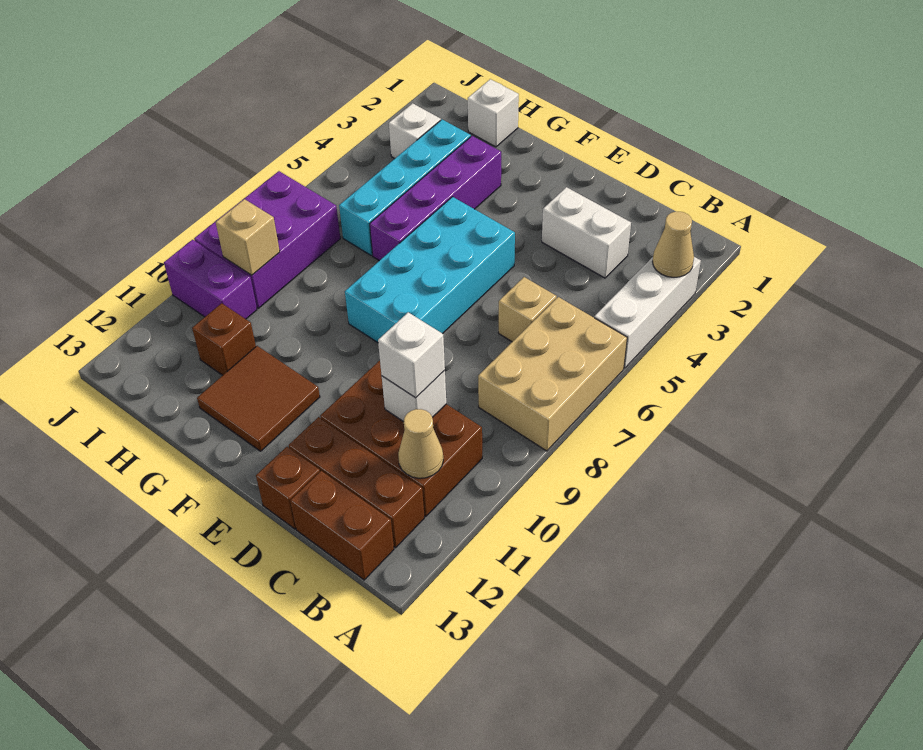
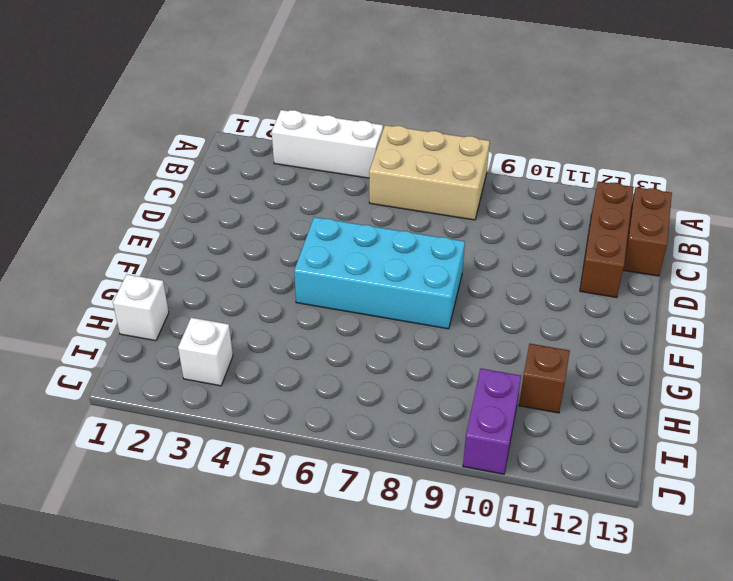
none -> brown 2x3 brick [320,361,482,517]
none -> white 1x2 brick [542,187,631,278]
none -> tan 1x1 brick [499,277,557,342]

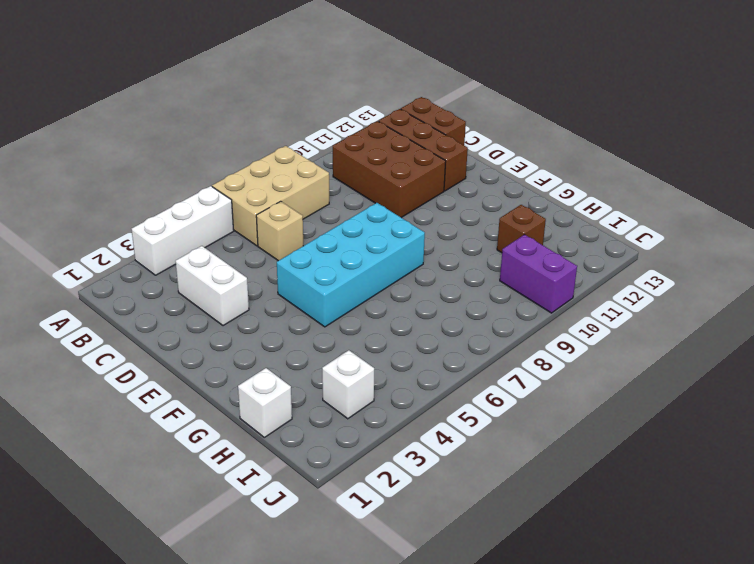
none -> brown 1x1 brick [256,447,320,529]
none -> brown 2x2 tile [197,346,320,451]
none -> purple 1x4 brick [370,136,501,261]

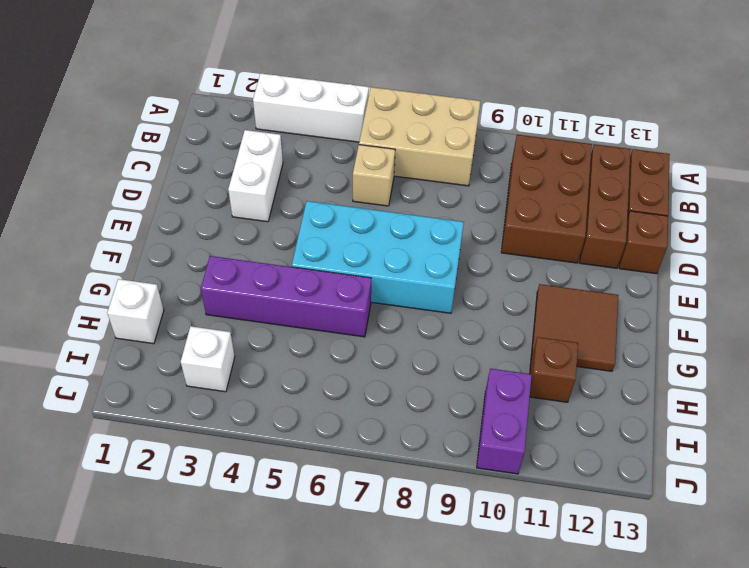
none -> cyan 1x4 brick [339,120,471,255]
none -> purple 2x3 brick [194,171,340,308]
none -> tan 1x1 cone [653,212,694,277]

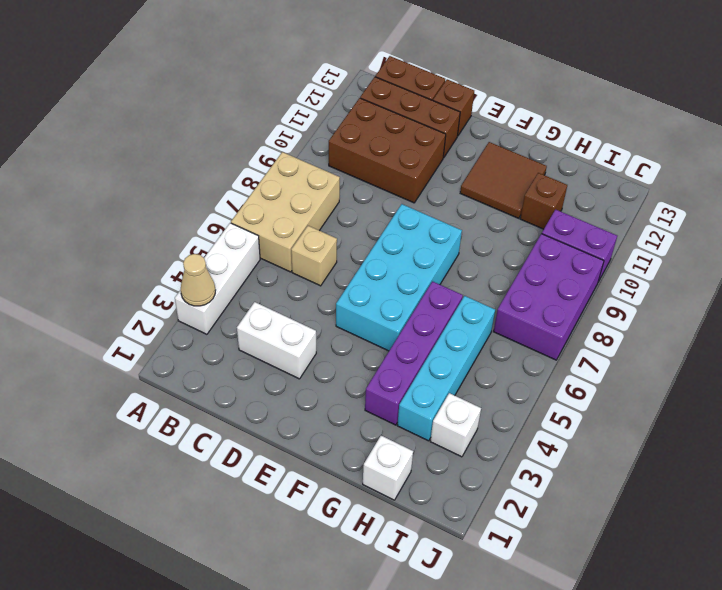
none -> tan 1x1 cone [398,409,443,478]
none -> white 1x1 brick [382,370,446,422]
none -> tan 1x1 brick [216,199,280,275]

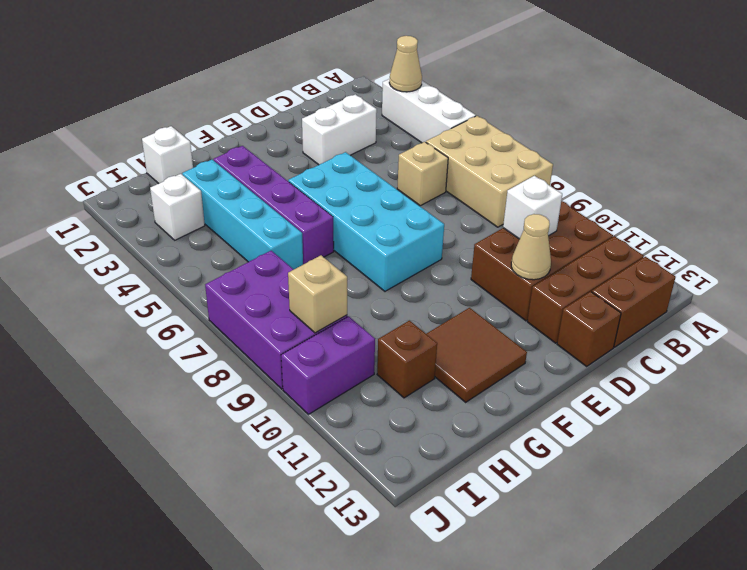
tan 1x1 cone [511,214,551,280] -> tan 1x1 cone moved to [398,409,443,478]
none -> white 1x1 brick [378,312,445,398]

